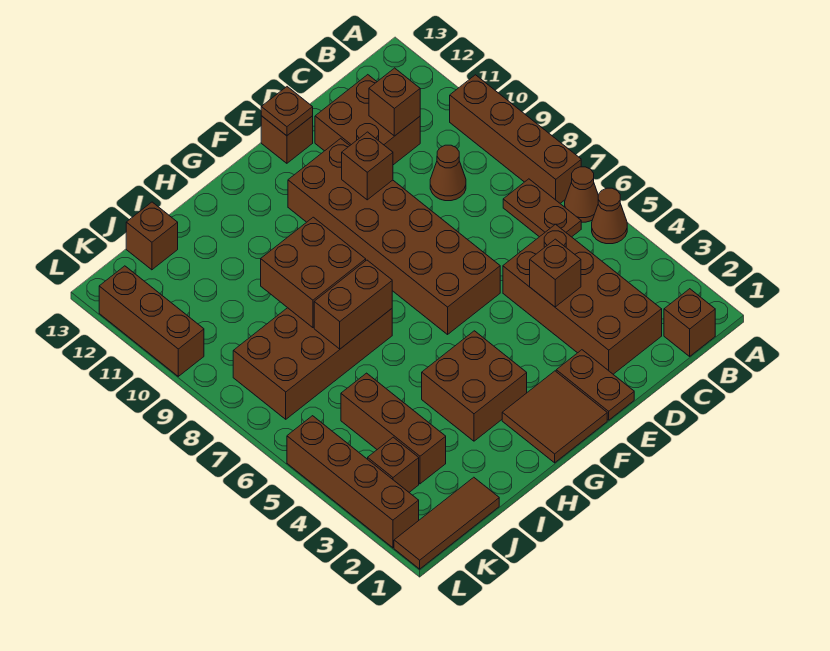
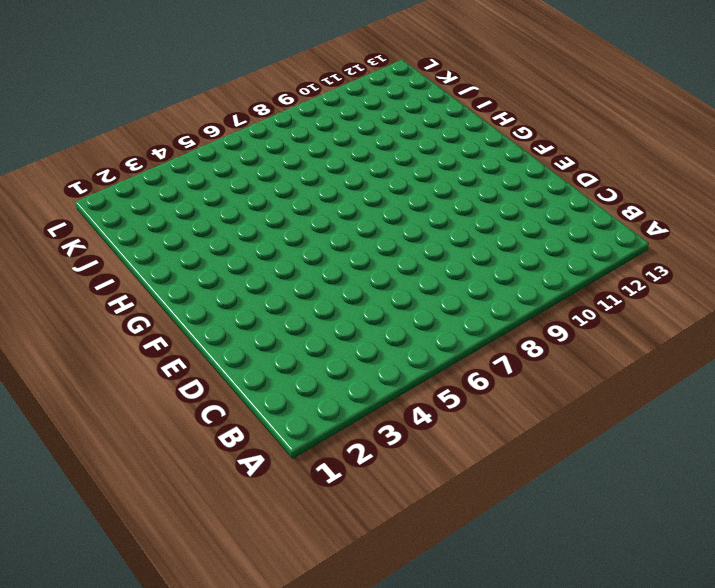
none -> brown 1x1 cone [592,188,627,244]
none -> brown 1x1 cone [565,167,598,222]
none -> brown 1x4 brick [450,75,581,203]

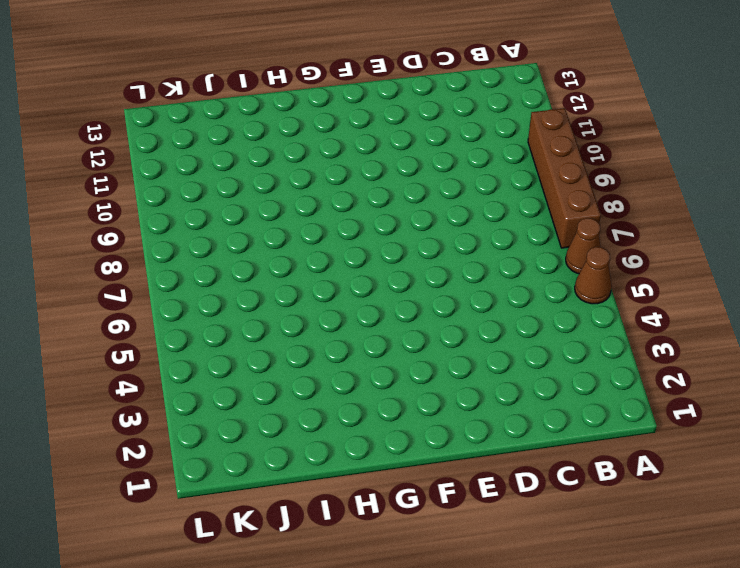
none -> brown 1x1 brick [664,289,715,356]
none -> brown 1x2 plate [503,179,581,237]
none -> brown 2x4 brick [503,224,662,374]

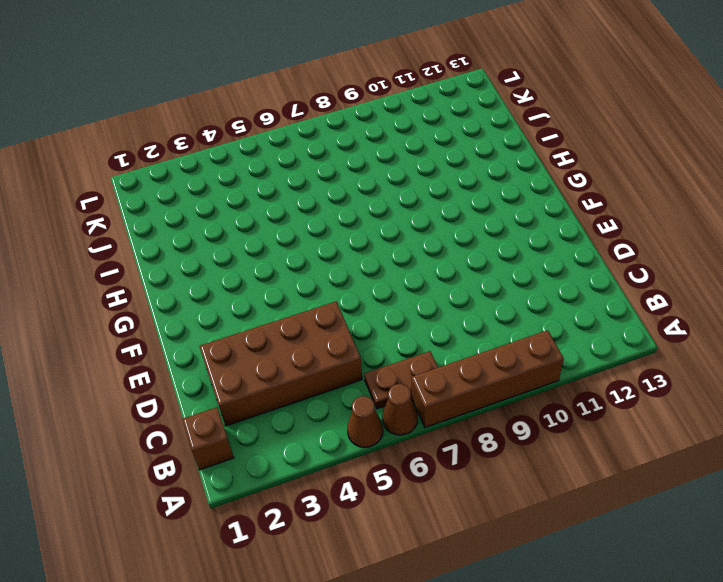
none -> brown 1x1 cone [430,145,466,201]
none -> brown 2x2 brick [315,75,420,165]
none -> brown 1x2 plate [556,350,634,420]

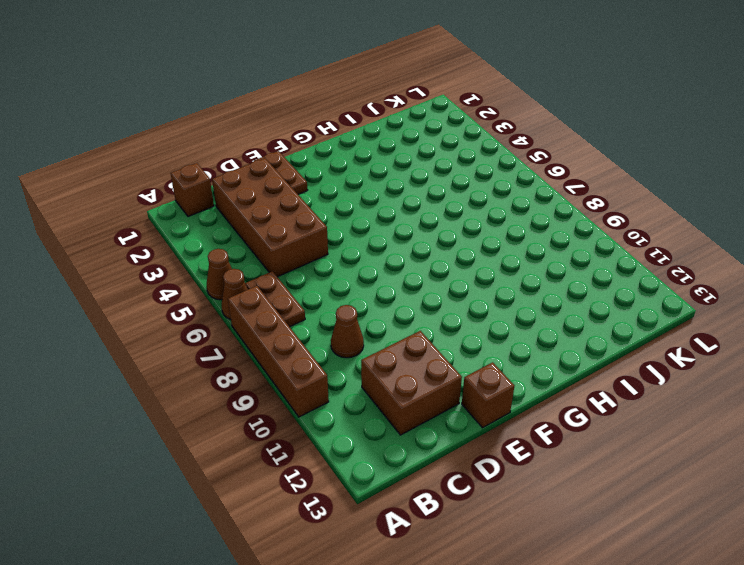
none -> brown 2x6 brick [288,138,500,334]
none -> brown 2x2 tile [502,371,607,463]
none -> brown 2x2 brick [422,331,527,441]

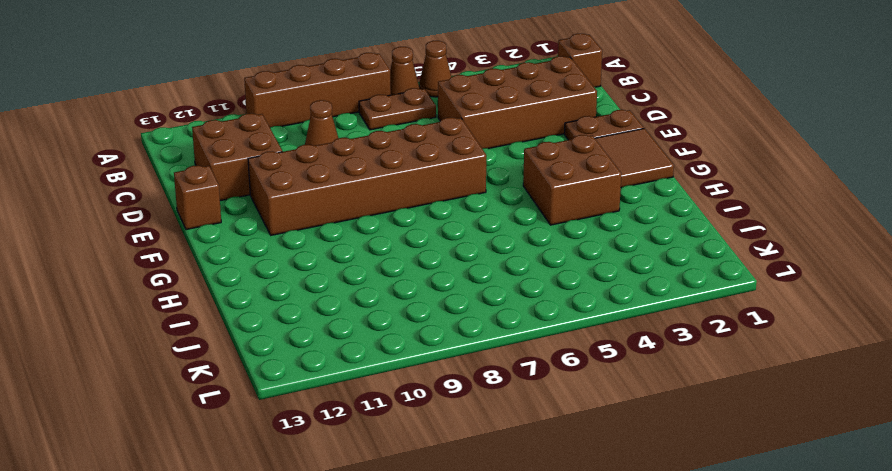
none -> brown 2x4 brick [233,308,392,419]
none -> brown 1x3 tile [394,477,499,569]
none -> brown 1x3 brick [341,373,446,484]

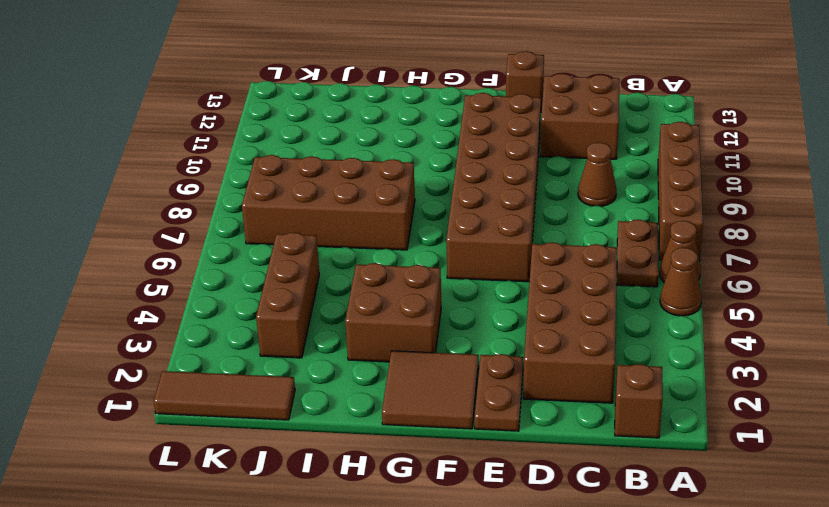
none -> brown 1x1 brick [126,202,178,270]
none -> brown 1x1 brick [368,437,419,492]
none -> brown 1x4 brick [287,416,419,548]

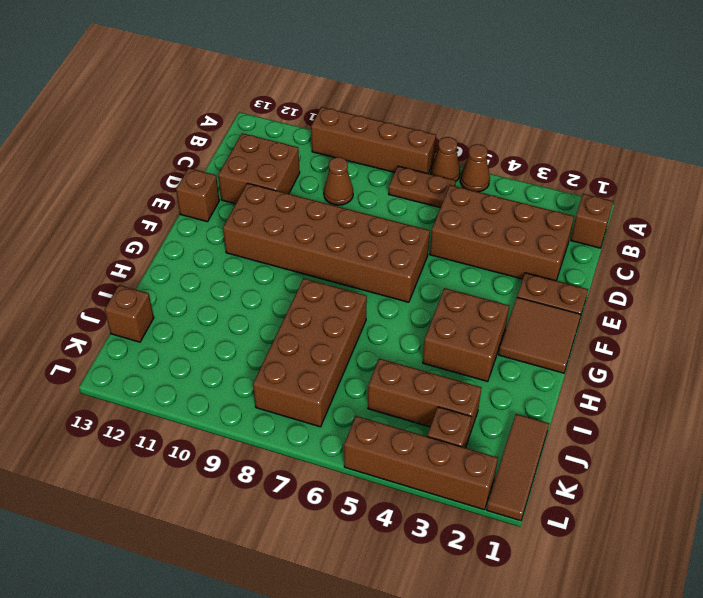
none -> brown 1x3 brick [99,266,204,376]
none -> brown 1x1 brick [369,68,420,136]
none -> brown 1x1 brick [530,239,581,307]

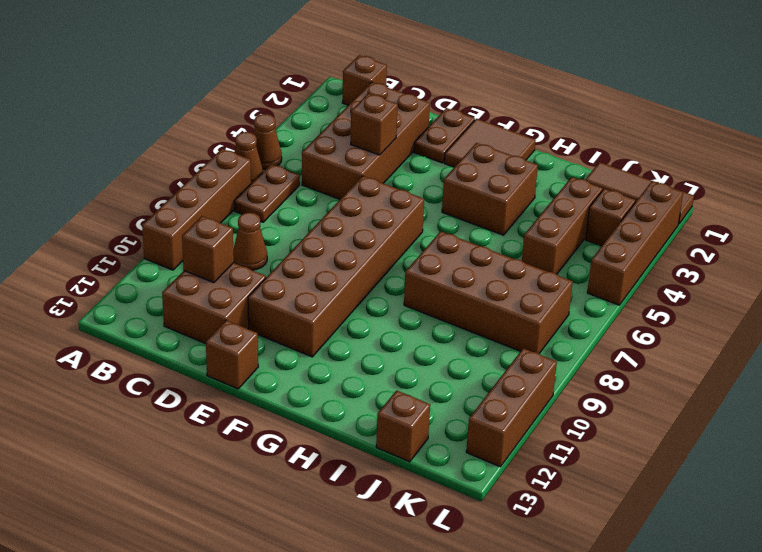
none -> brown 1x1 brick [342,132,393,200]
none -> brown 1x1 plate [261,87,313,136]
none -> brown 1x2 brick [314,260,392,349]

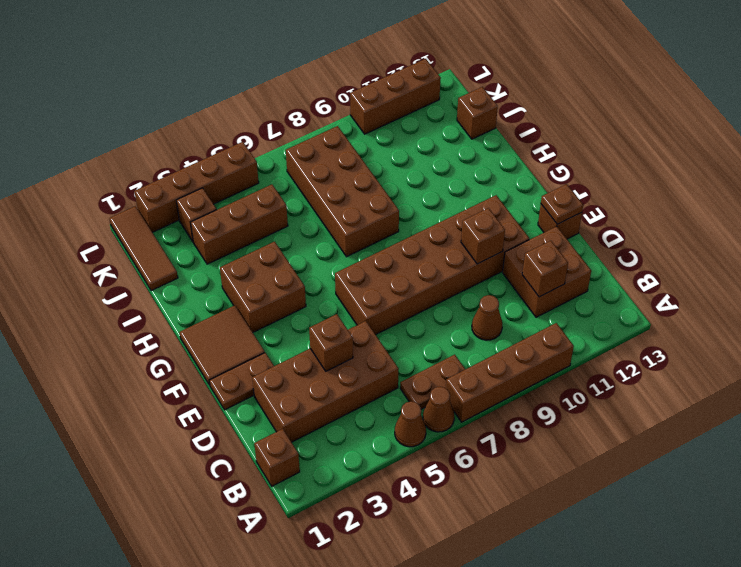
none -> brown 1x2 brick [314,260,392,349]
none -> brown 2x2 brick [261,217,366,328]

